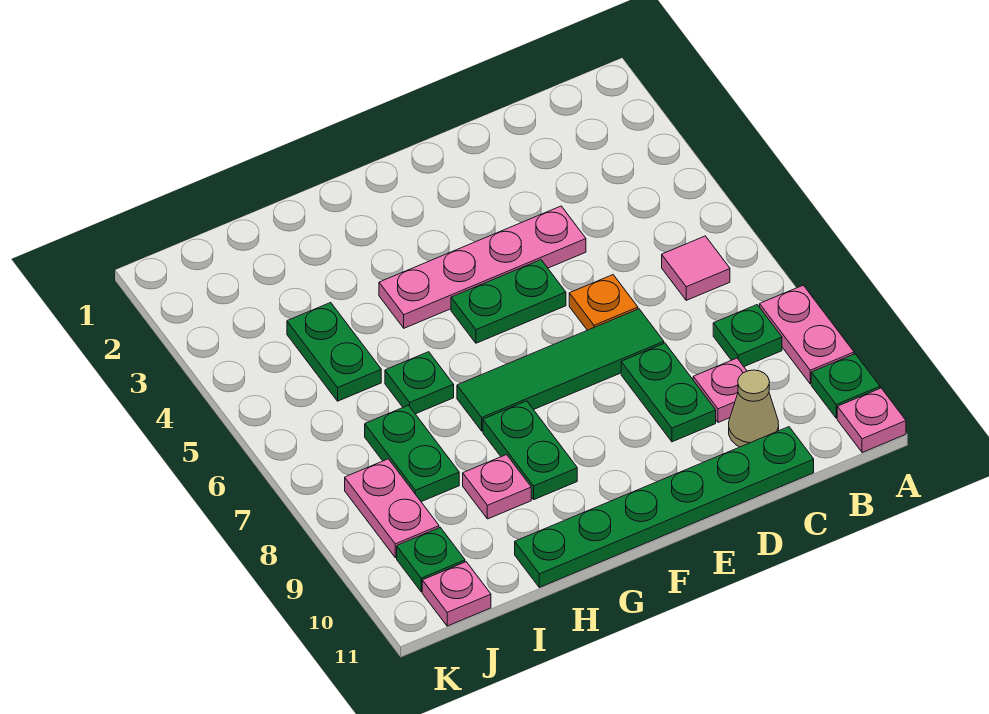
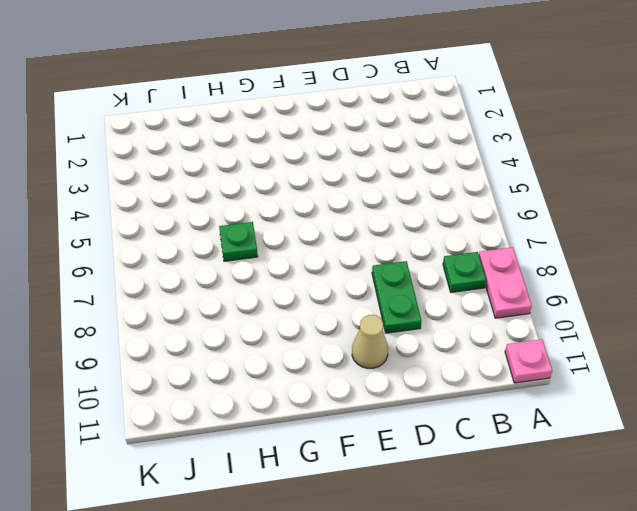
tan 1x1 cone [352,315,388,368] -> tan 1x1 cone moved to [729,370,779,447]
none -> green 1x1 plate [811,354,880,418]
none -> pink 1x1 tile [662,236,730,300]
none -> pink 1x1 plate [693,358,747,423]

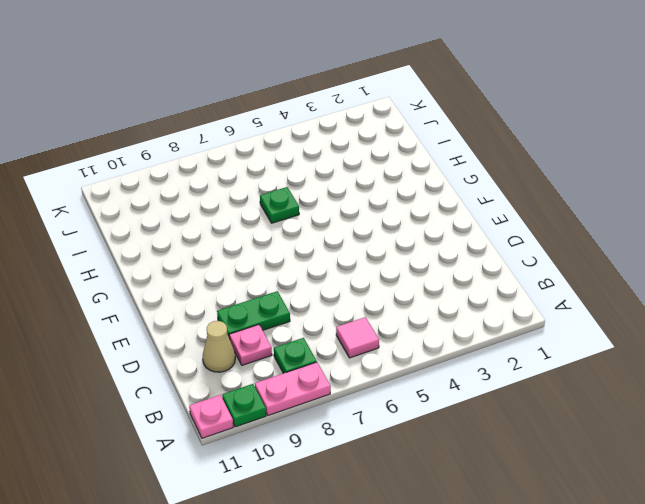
none -> green 1x6 plate [515,427,814,588]
none -> pink 1x4 plate [379,206,586,328]
none -> orange 1x1 plate [569,275,638,330]

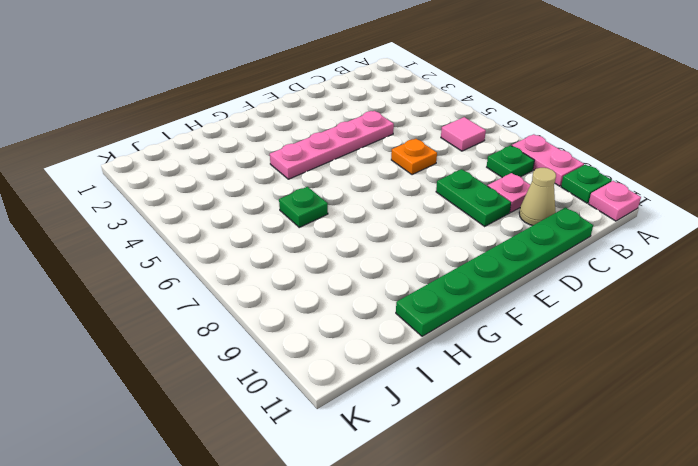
none -> green 1x4 tile [457,309,664,431]
none -> green 1x2 plate [451,260,566,343]
none -> green 1x2 plate [483,401,577,499]

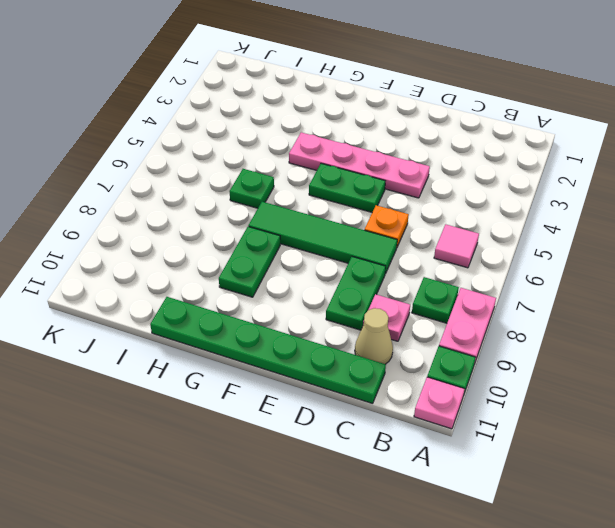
none -> pink 1x1 plate [463,455,531,519]
none -> green 1x2 plate [287,303,381,401]
none -> green 1x2 plate [365,405,459,502]

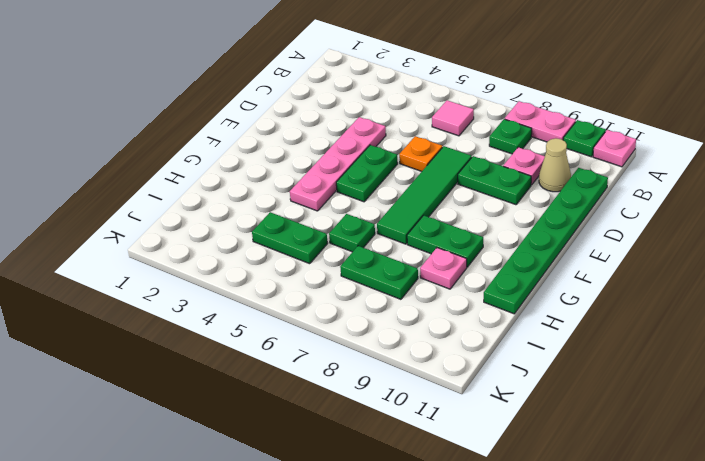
none -> pink 1x2 plate [345,459,439,558]
none -> green 1x1 plate [397,528,465,592]
none -> pink 1x1 plate [422,562,491,626]

